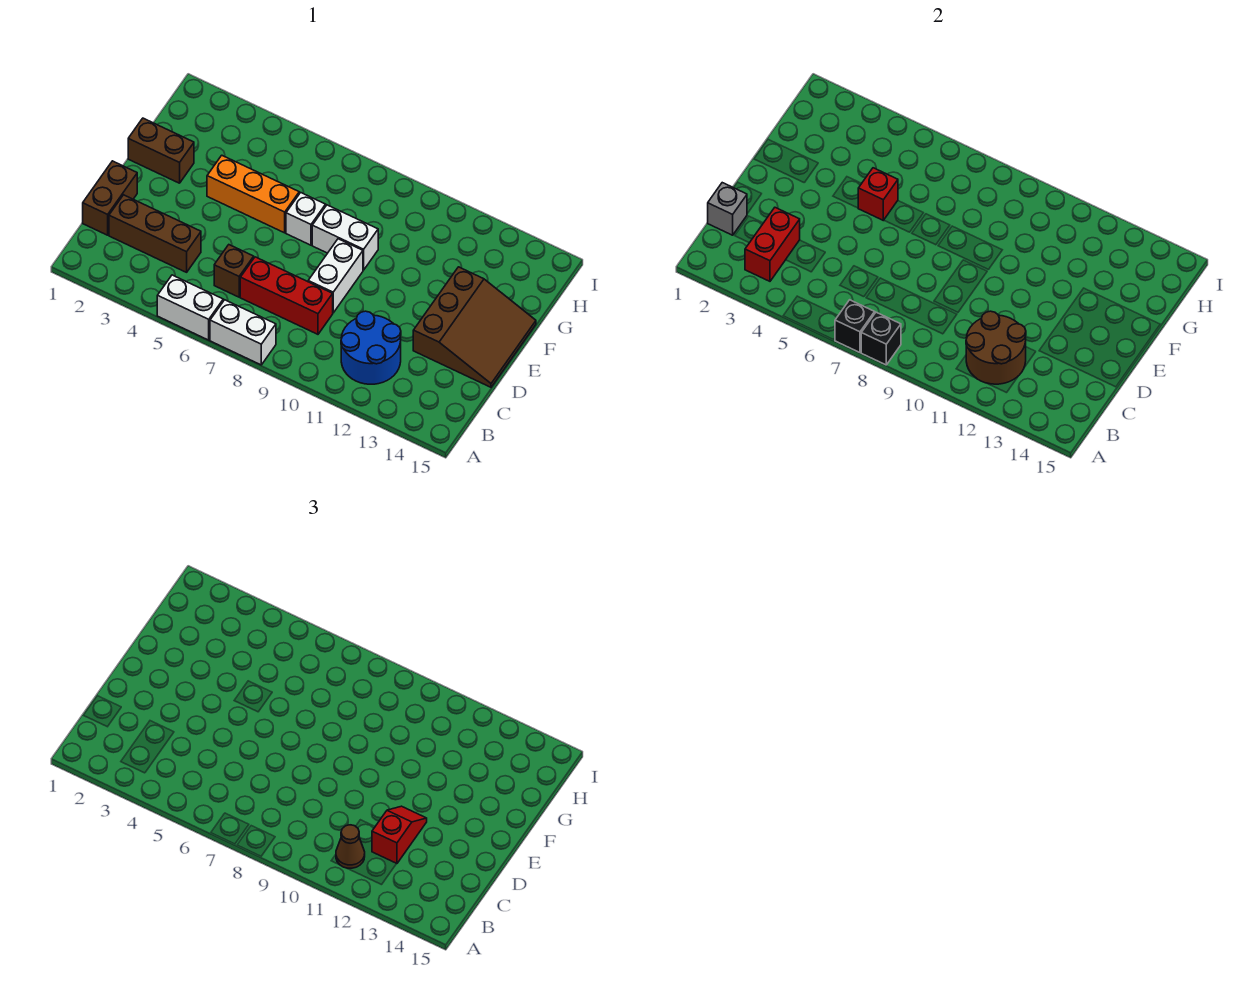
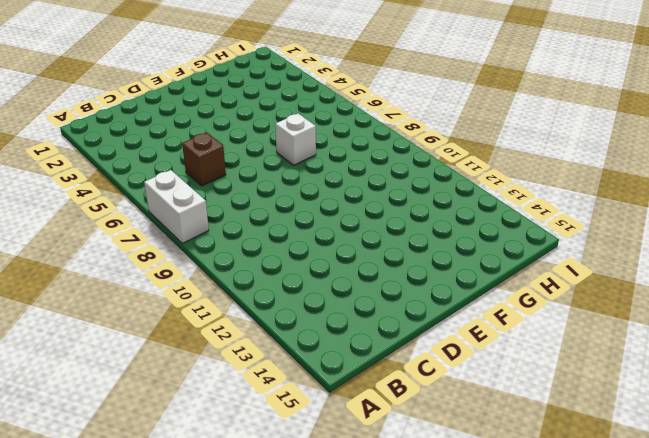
none -> white 1x2 brick [157,275,223,340]
none -> blue 2x2 round brick [341,311,401,384]
none -> brown 1x2 brick [83,161,137,235]

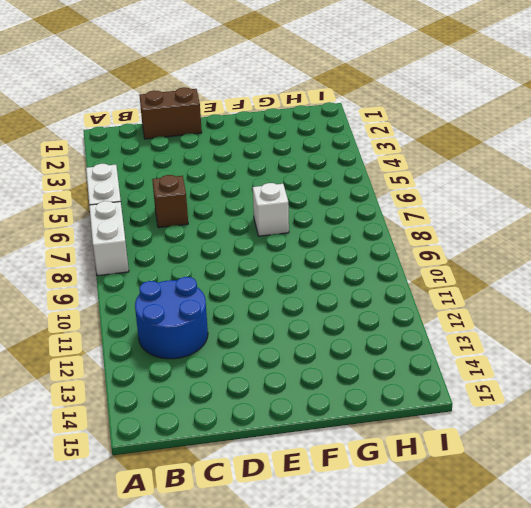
none -> brown 1x3 brick [109,195,201,272]
none -> red 1x3 brick [240,257,333,334]
none -> white 1x2 brick [308,239,363,313]

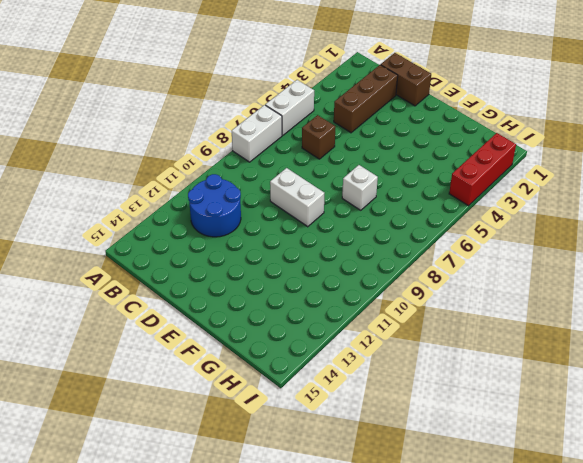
red 1x3 brick [449,133,516,206] -> red 1x3 brick moved to [240,257,333,334]
none -> brown 3x3 slope [413,267,536,387]
none -> brown 1x2 brick [128,118,194,183]
none -> orange 1x3 brick [207,155,299,233]

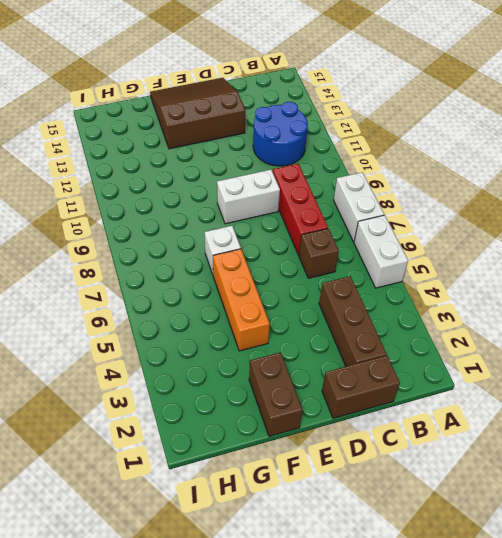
none -> white 1x2 brick [312,205,378,270]
none -> black 1x1 brick [835,300,875,352]
none -> black 1x1 brick [861,312,901,365]

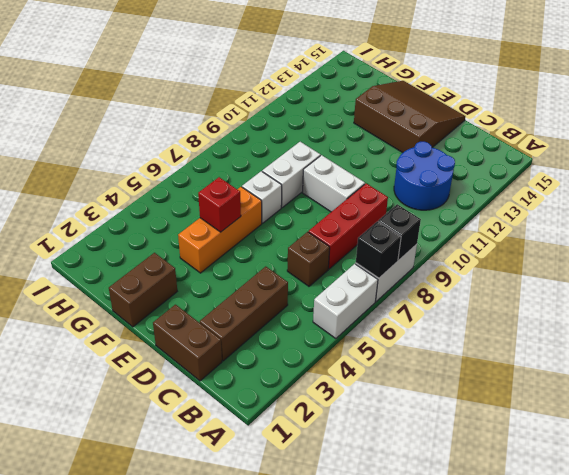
none -> red 1x2 brick [745,208,800,281]
none -> brown 2x2 round brick [966,311,1026,384]
none -> grey 1x1 brick [708,183,747,235]

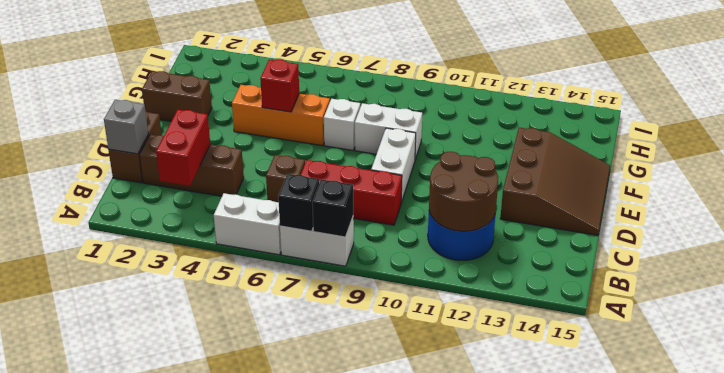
none -> brown 1x1 cone [336,825,365,868]
none -> red 1x2 slope [372,806,427,864]

